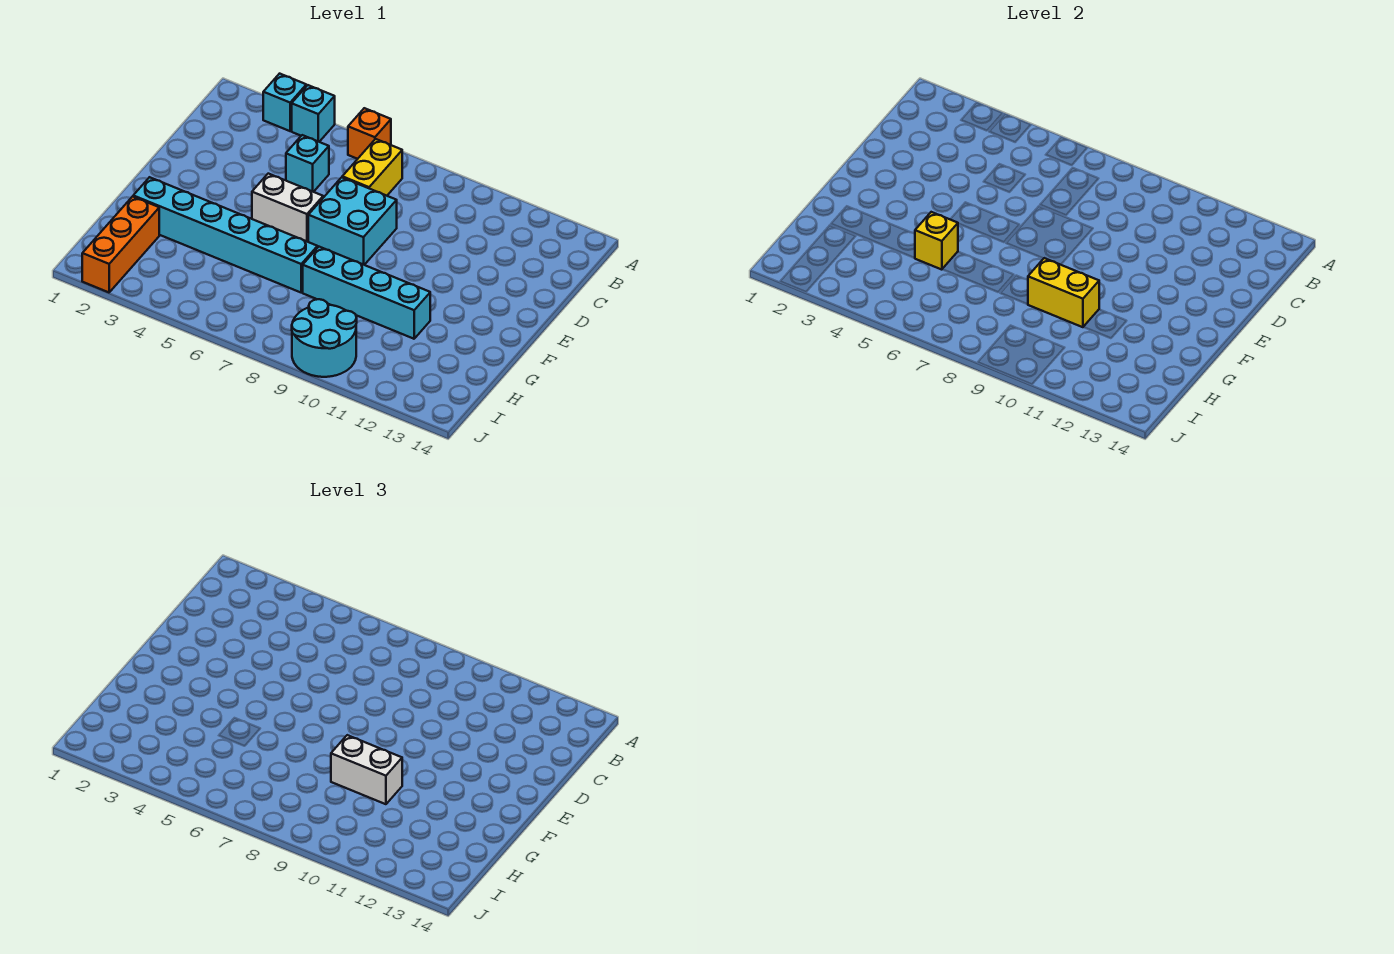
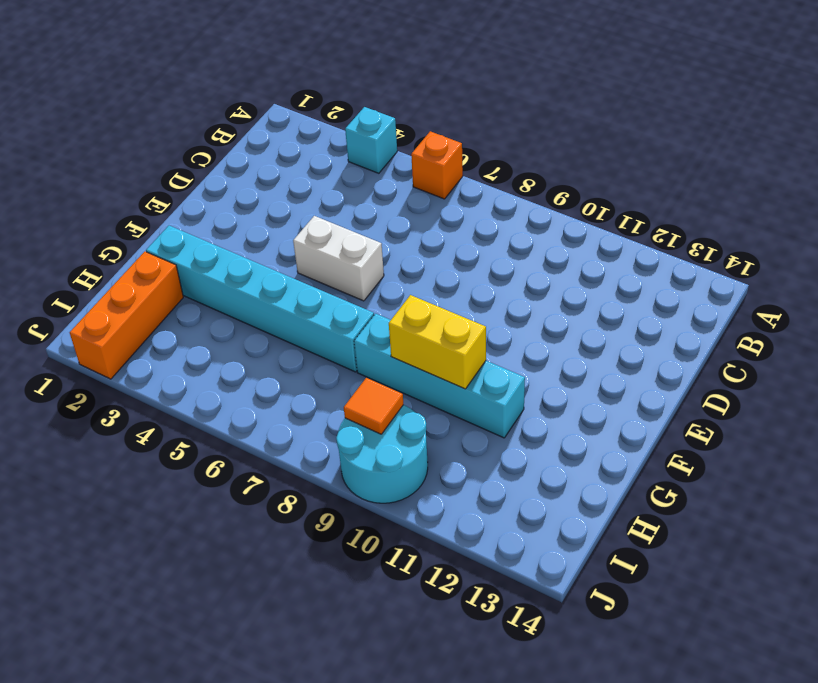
orange 1x1 tile [344,378,403,434] -> none
none -> cyan 1x1 brick [263,74,306,131]
none -> yellow 1x2 brick [342,139,402,196]
none -> cyan 1x1 brick [286,135,329,192]

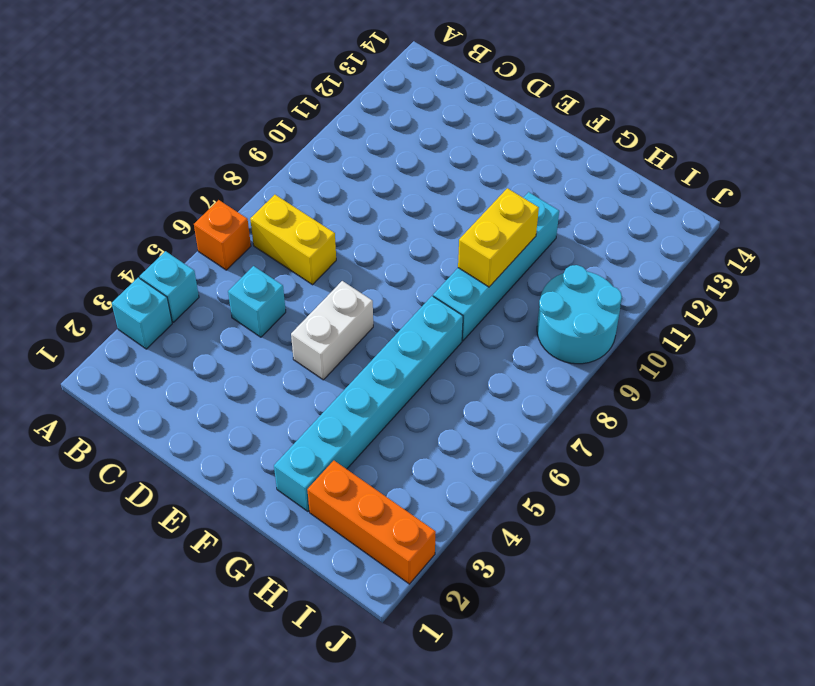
none -> cyan 2x2 brick [308,177,397,265]
none -> yellow 1x1 brick [915,212,958,270]
none -> white 1x2 brick [331,735,402,804]

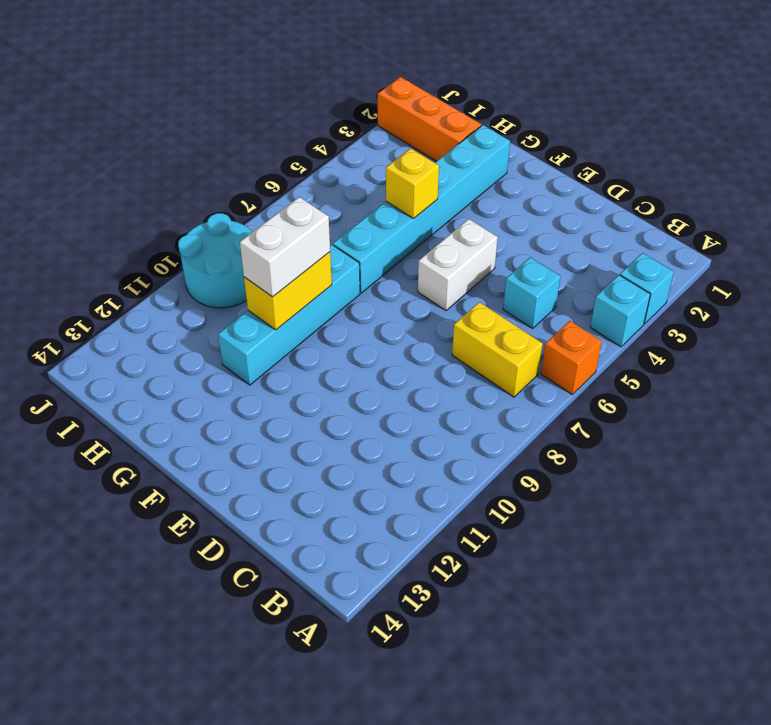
none -> cyan 2x2 brick [308,177,397,265]

